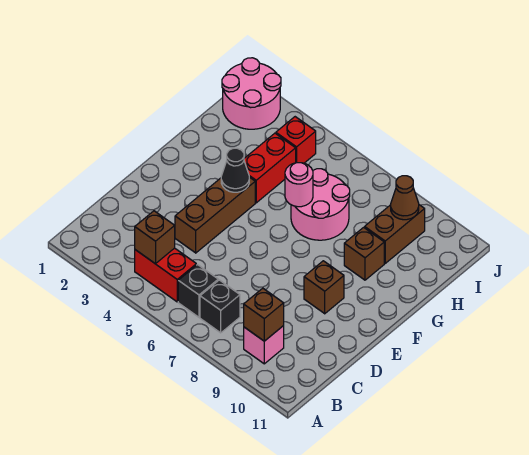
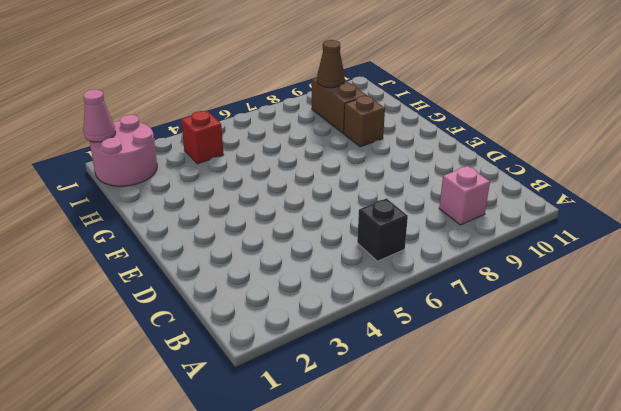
pink 1x1 cone [83,89,116,142] -> none
none -> red 1x2 brick [135,248,196,302]
none -> black 1x1 brick [200,280,240,333]
none -> brown 1x3 brick [175,177,255,253]

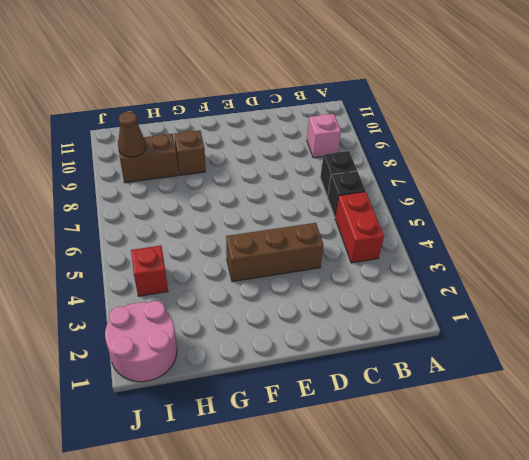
none -> brown 1x1 brick [304,261,344,314]
none -> red 1x2 brick [244,133,296,203]
none -> pink 2x2 round brick [291,169,350,240]

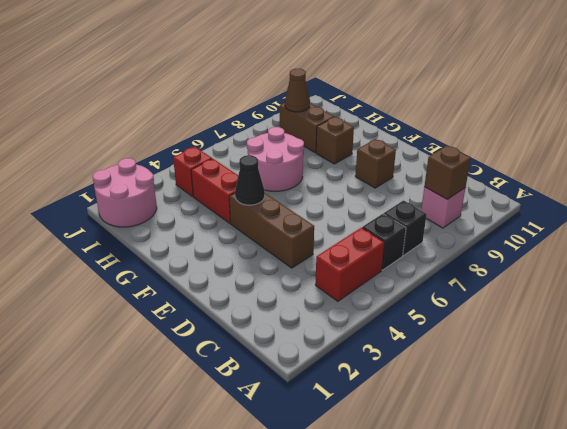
none -> brown 1x1 brick [135,211,175,264]
none -> pink 1x1 round brick [285,163,313,207]

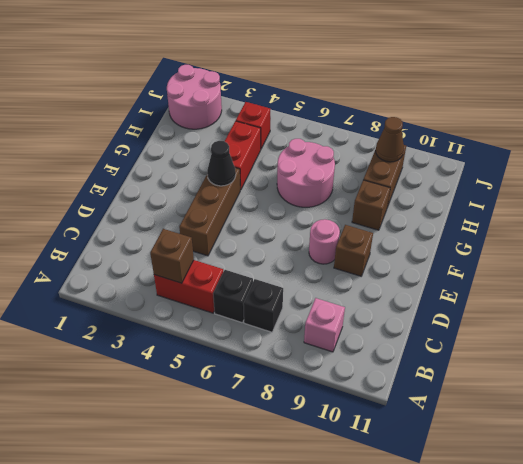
pink 1x1 round brick [309,219,340,264] -> pink 1x1 round brick moved to [285,163,313,207]
none -> brown 1x1 brick [244,288,284,341]

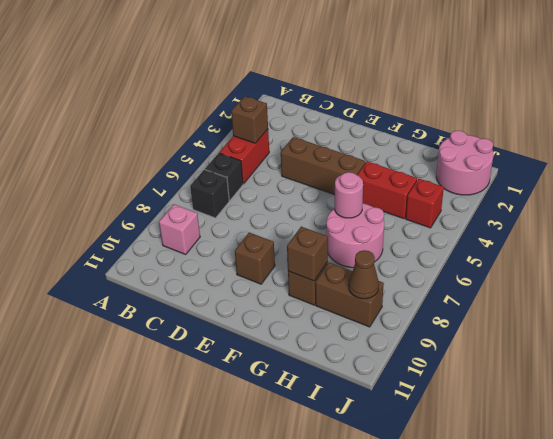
brown 1x1 brick [287,227,328,281] -> brown 1x1 brick moved to [244,288,284,341]
none -> black 1x1 cone [221,148,249,192]

